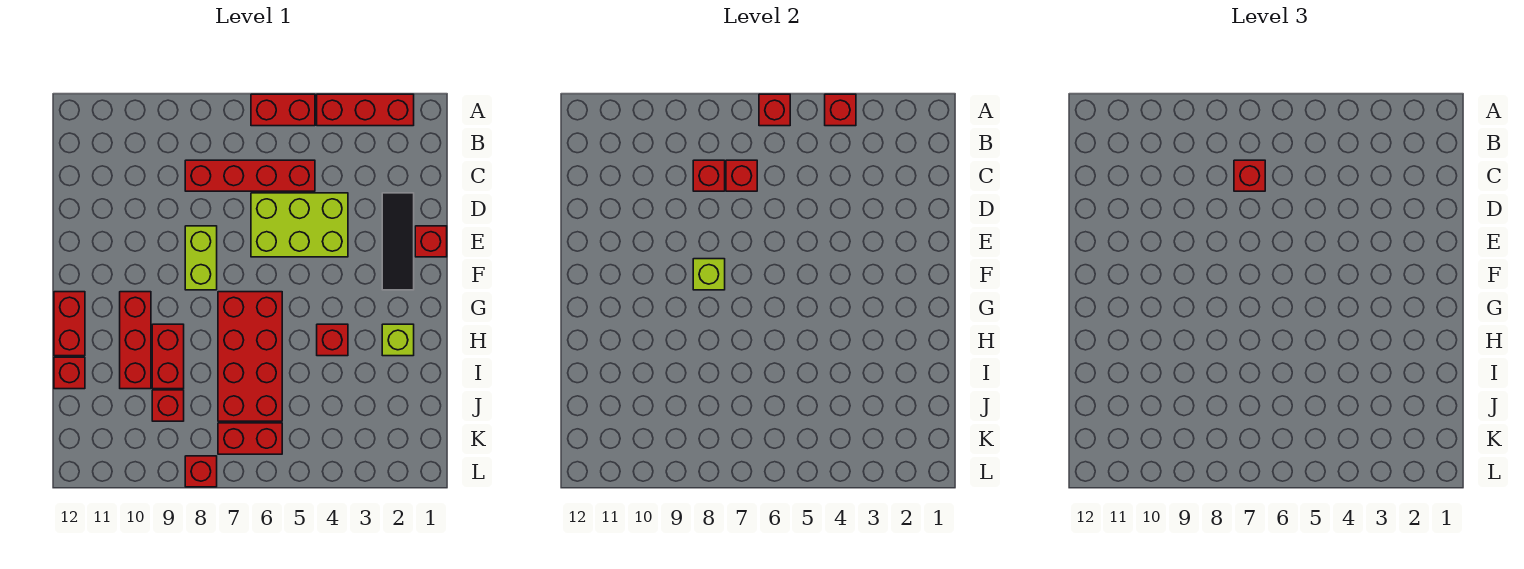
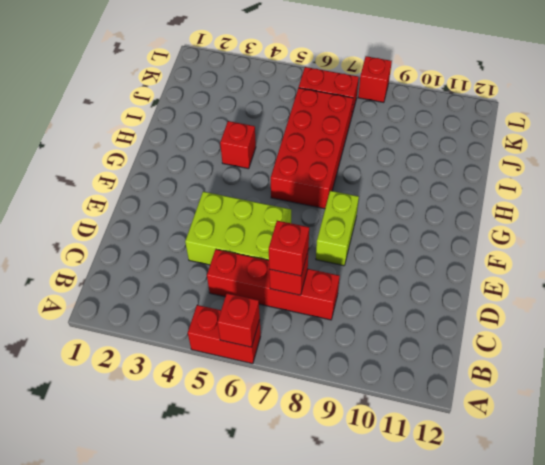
none -> red 1x3 brick [317,94,414,126]
none -> black 1x3 tile [382,193,414,290]
none -> red 1x1 brick [415,226,447,257]

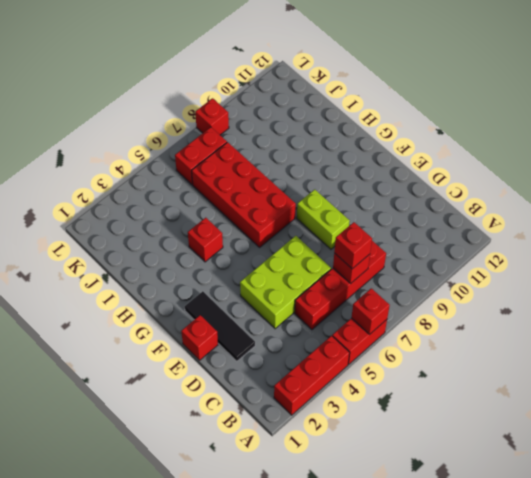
none -> red 1x3 brick [120,292,151,389]
none -> red 1x2 brick [54,292,85,356]
none -> lime 1x1 brick [382,324,414,356]

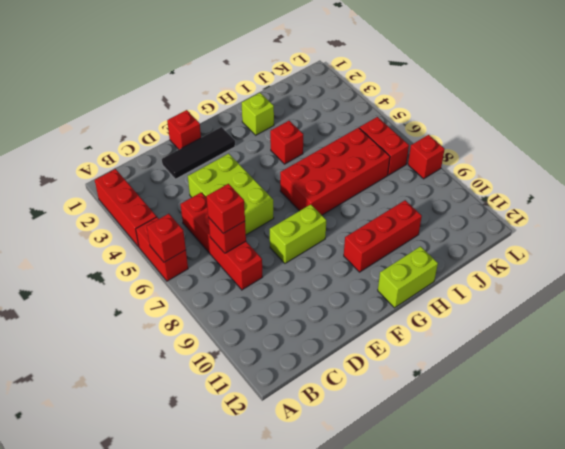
lime 1x2 brick [378,246,438,308] -> red 1x2 brick [54,292,85,356]
none -> red 1x2 brick [152,324,184,389]
none -> red 1x1 brick [54,357,85,389]
none -> red 1x1 brick [152,390,184,421]

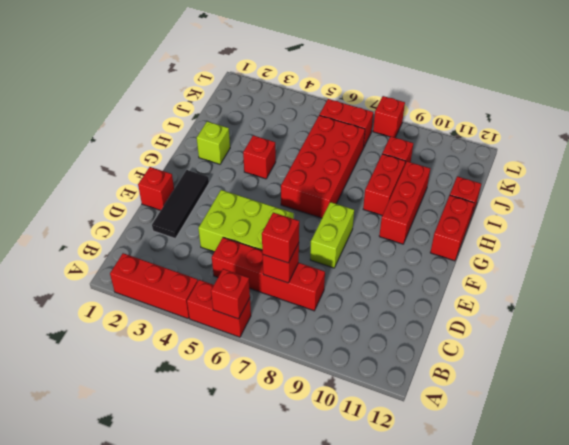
none -> red 1x1 brick [825,94,856,126]
none -> red 1x1 brick [693,160,725,191]
none -> lime 1x1 brick [693,259,725,290]

